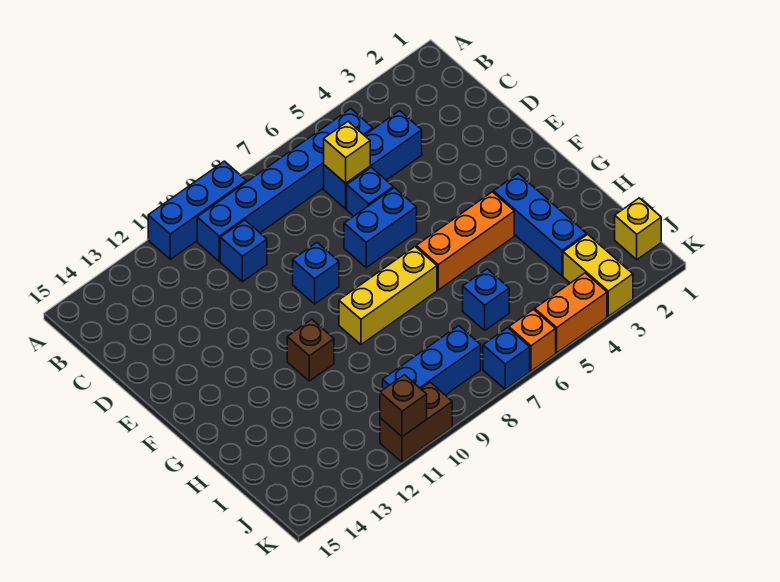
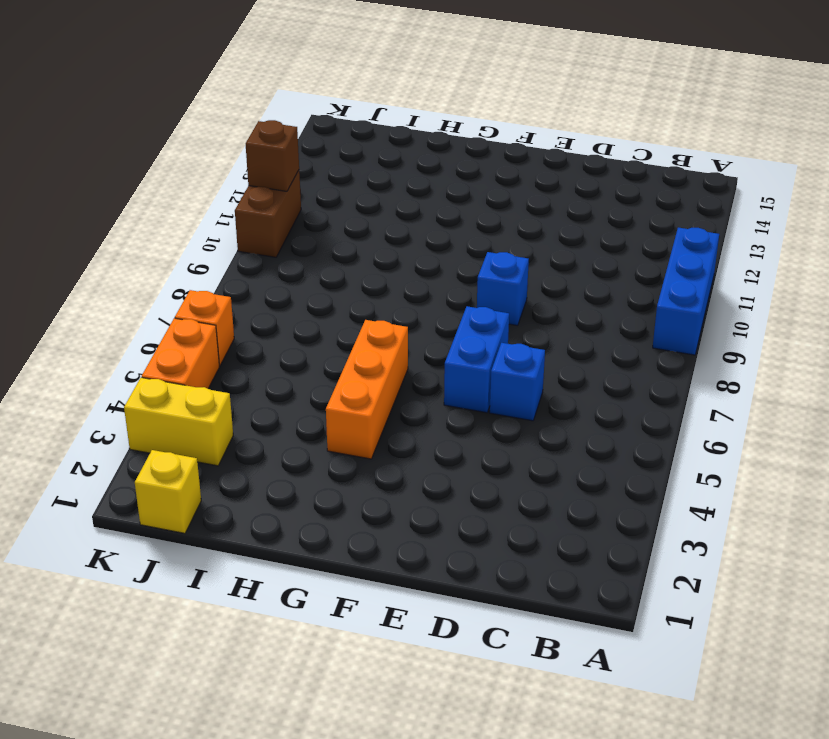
none -> blue 1x6 brick [197,109,373,261]
none -> blue 1x3 brick [324,111,422,209]
none -> blue 1x1 brick [220,220,267,282]

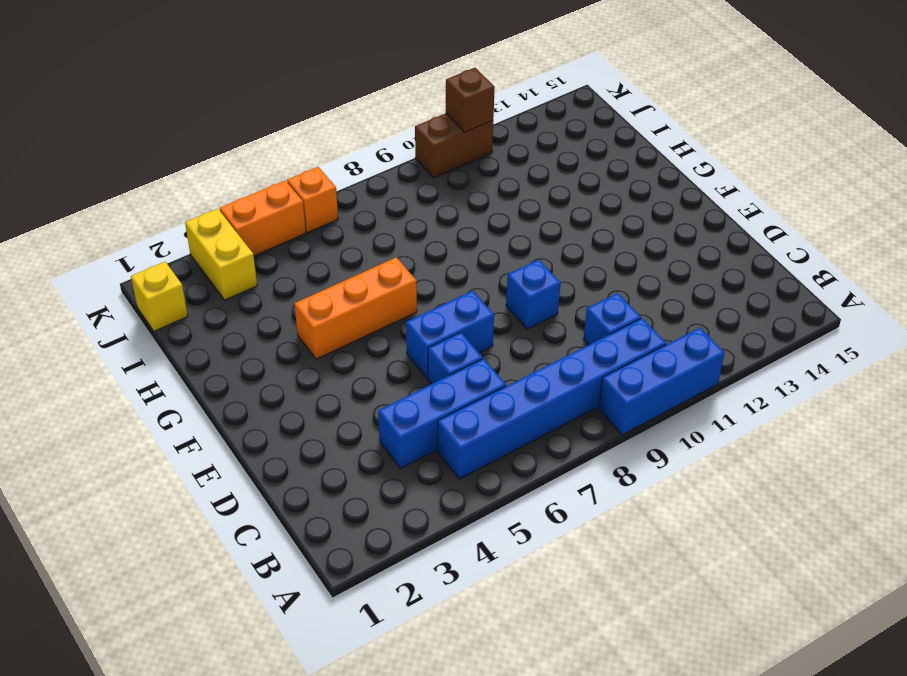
none -> blue 1x3 brick [494,174,587,276]
none -> yellow 1x3 brick [339,247,437,345]
none -> brown 1x1 brick [287,319,334,381]

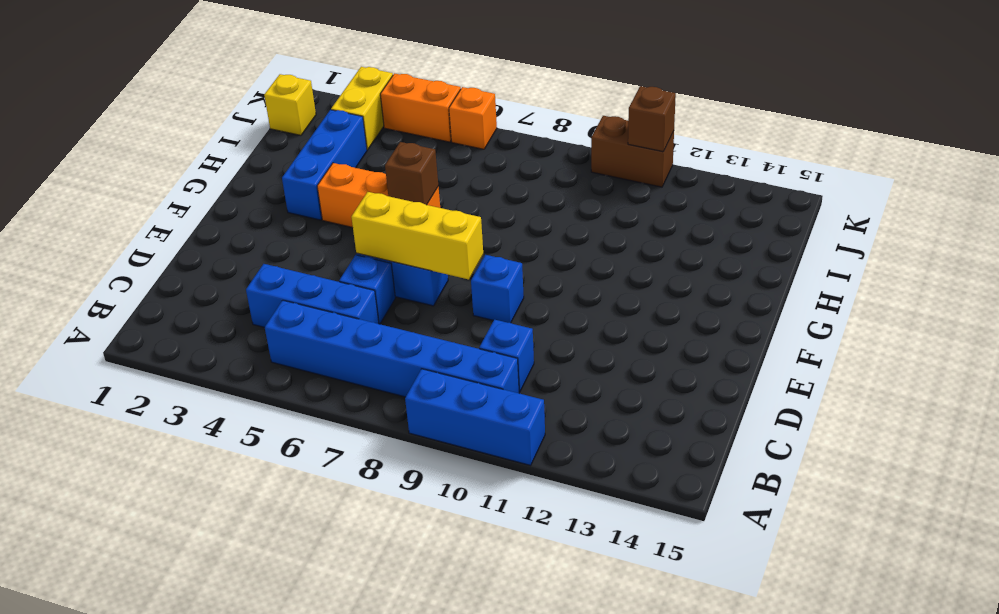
yellow 1x3 brick [351,192,483,279] -> yellow 1x3 brick moved to [339,247,437,345]
brown 1x1 brick [385,142,438,205] -> brown 1x1 brick moved to [287,319,334,381]
none -> blue 1x1 brick [463,269,509,330]
none -> blue 1x3 brick [383,326,481,395]
none -> blue 1x1 brick [483,328,530,389]

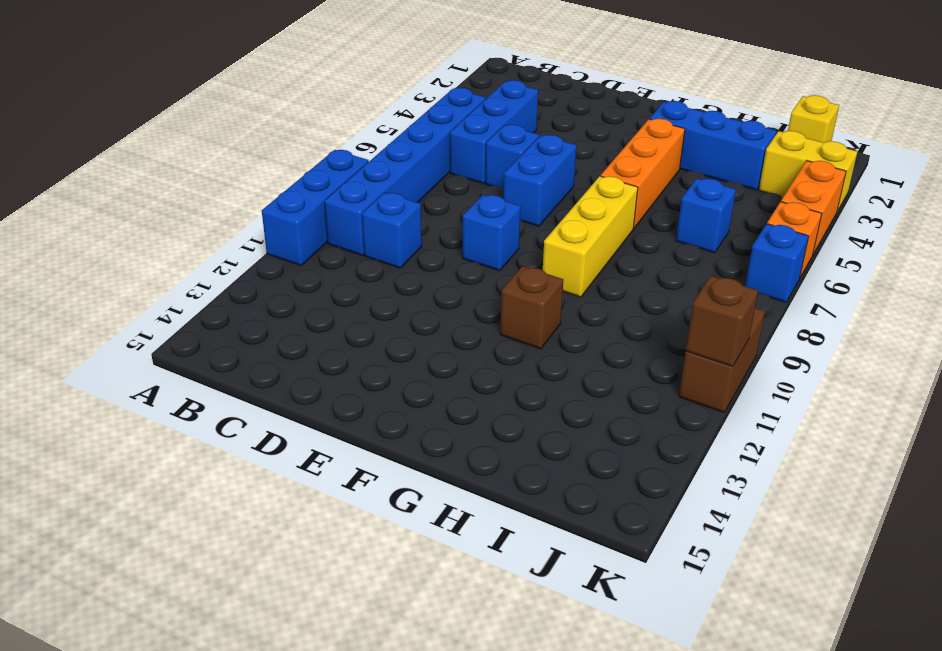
none -> blue 1x3 brick [383,326,481,395]
none -> yellow 1x1 brick [324,122,370,183]

